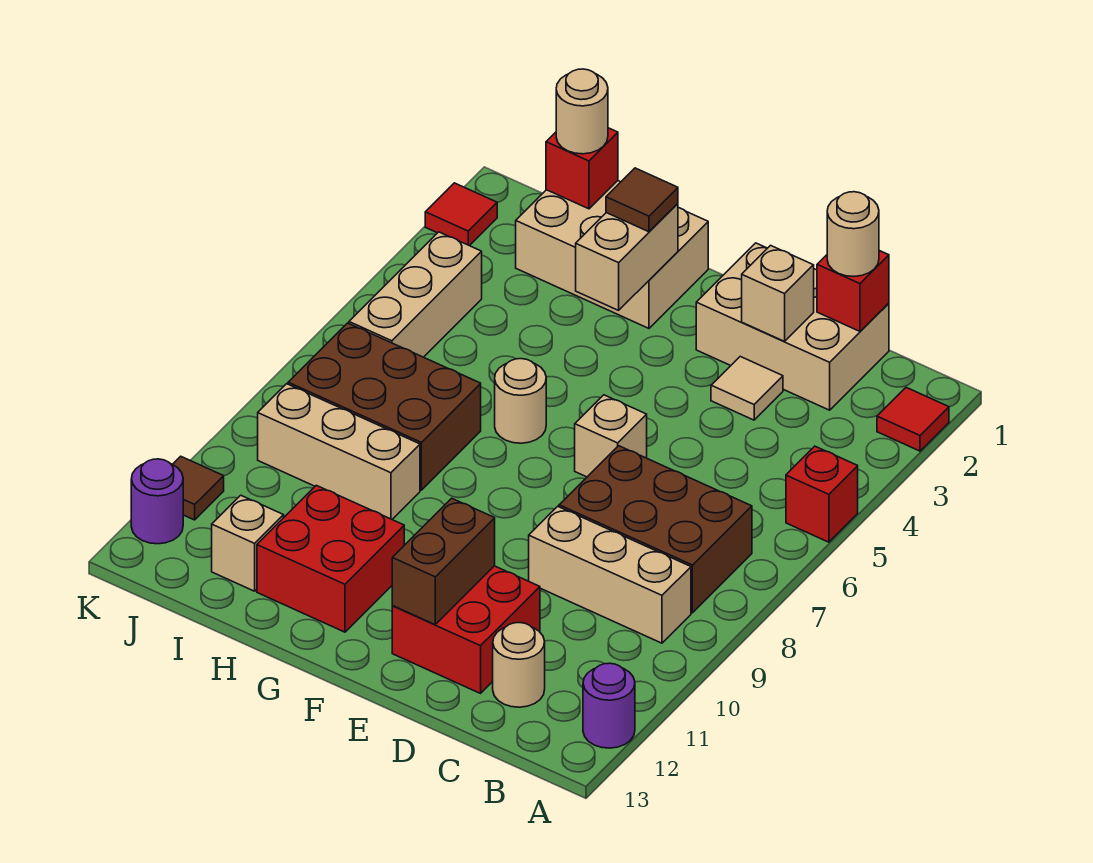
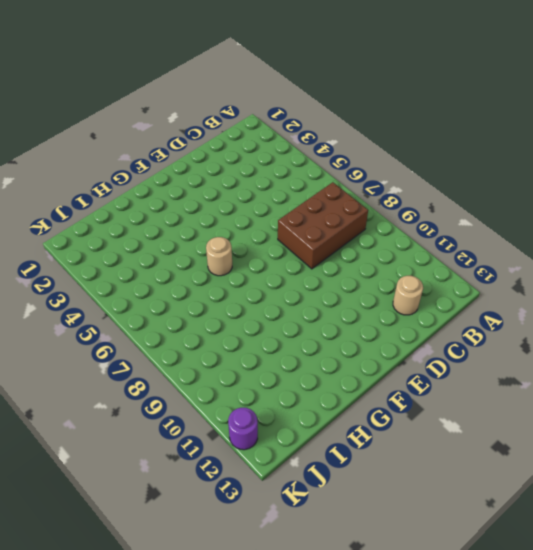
none -> red 1x1 tile [877,388,949,451]
none -> red 1x1 brick [786,446,858,542]
none -> purple 1x1 round brick [583,663,635,748]

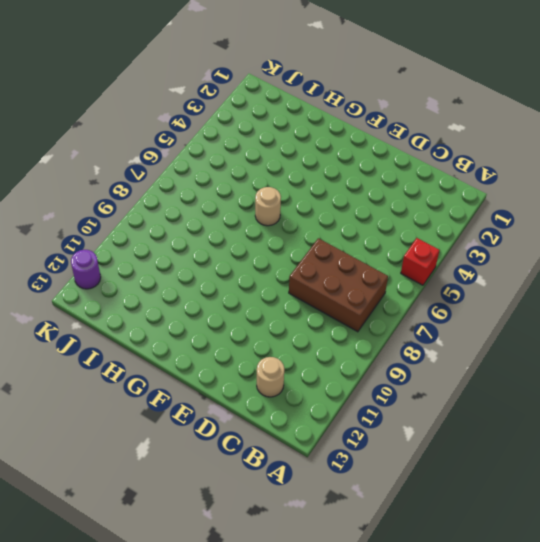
none -> red 1x1 tile [877,388,949,451]
none -> purple 1x1 round brick [583,663,635,748]
none -> tan 1x3 brick [529,506,691,643]

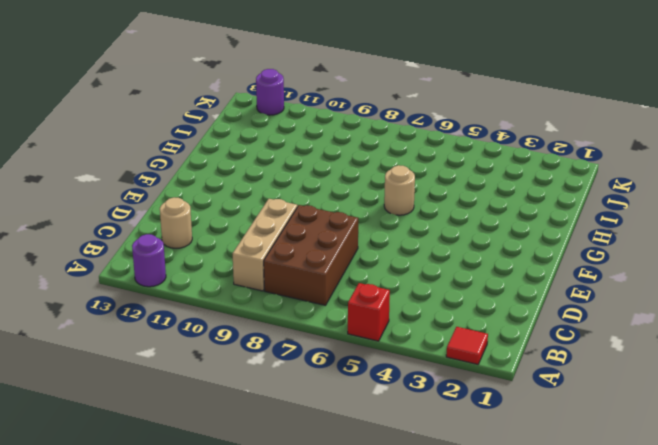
none -> tan 2x3 brick [696,243,889,410]
none -> tan 1x1 tile [711,357,783,420]
none -> red 2x2 brick [392,566,540,693]

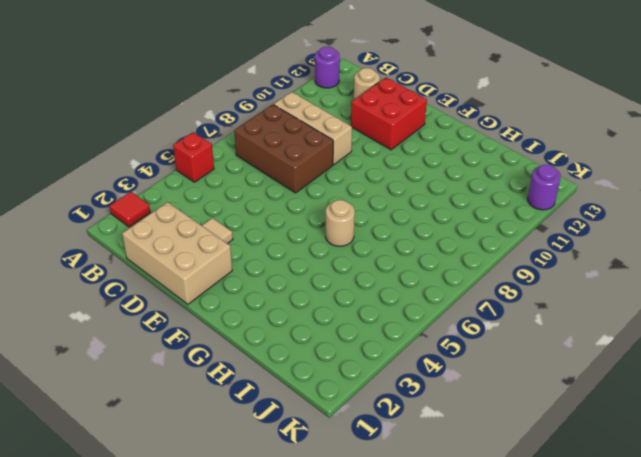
none -> tan 1x1 brick [575,395,647,477]
none -> tan 2x3 brick [516,181,708,328]
none -> red 2x2 brick [257,485,404,632]

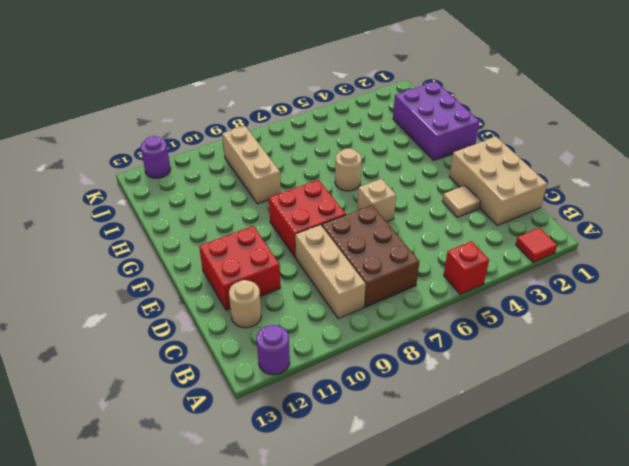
red 2x2 brick [269,180,346,258] -> red 2x2 brick moved to [257,485,404,632]
purple 2x3 brick [393,81,479,160] -> tan 2x3 brick [516,181,708,328]
none -> brown 2x3 brick [288,323,481,490]
none -> tan 1x1 brick [212,495,284,591]
none -> tan 1x3 brick [349,232,482,357]

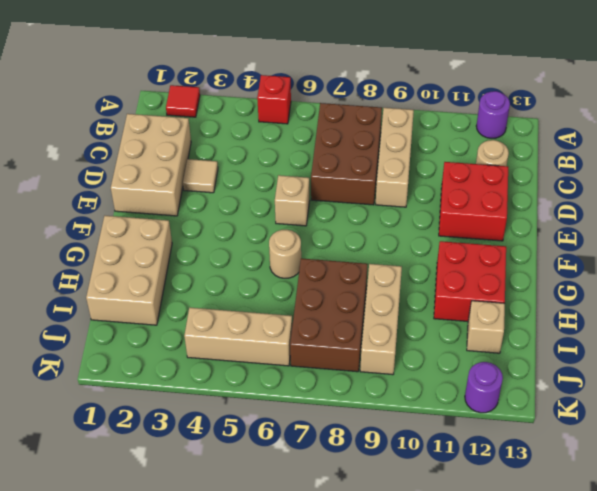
none -> red 1x1 tile [425,183,497,246]
none -> brown 1x1 tile [173,456,224,520]
none -> red 1x1 brick [817,251,889,331]

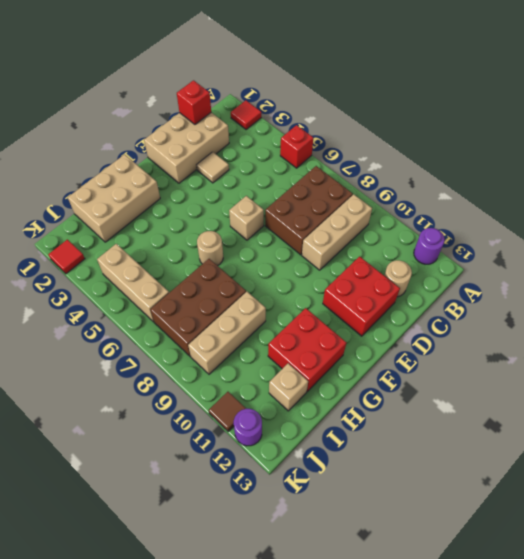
none -> tan 1x1 brick [742,245,814,341]
none -> brown 1x2 brick [392,498,495,624]
none -> tan 1x2 brick [576,204,678,310]

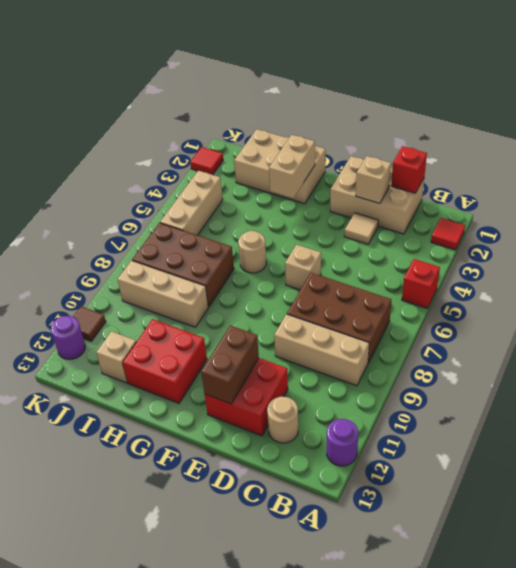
none -> red 1x1 brick [546,128,618,209]
none -> tan 1x1 round brick [827,192,879,276]
none -> brown 1x1 tile [606,168,678,232]

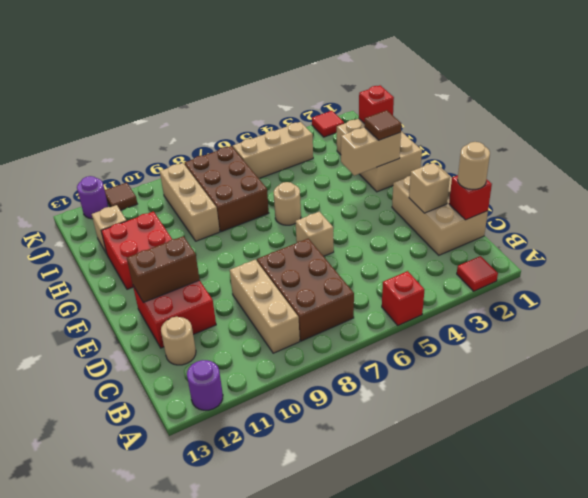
none -> tan 1x1 tile [711,357,783,420]
none -> tan 1x1 round brick [556,69,608,154]

